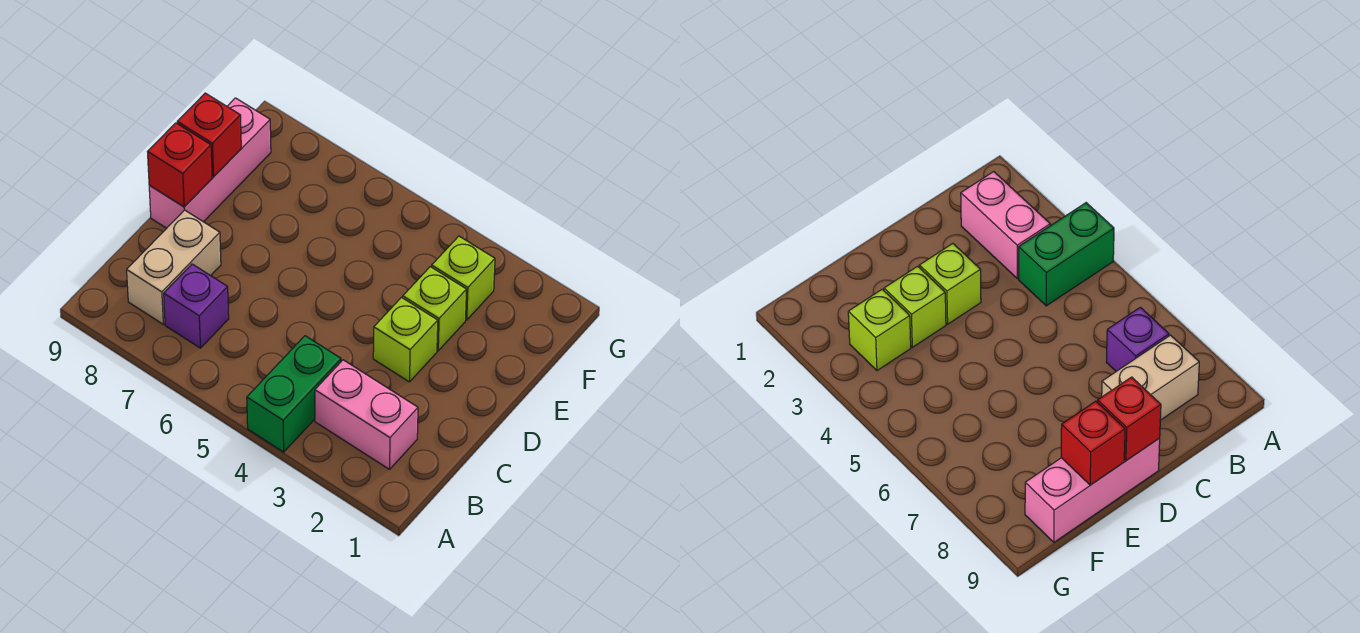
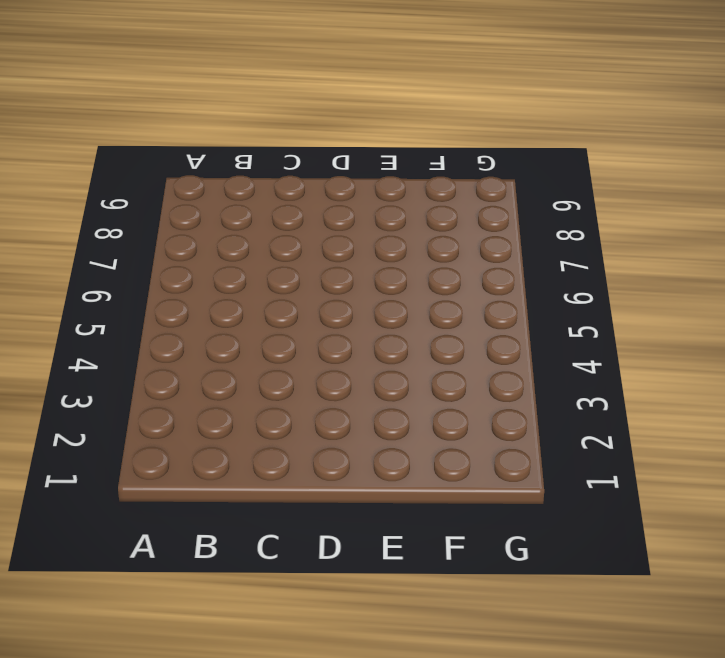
none -> green 1x2 brick [247,336,341,452]
none -> pink 1x2 brick [315,360,418,469]

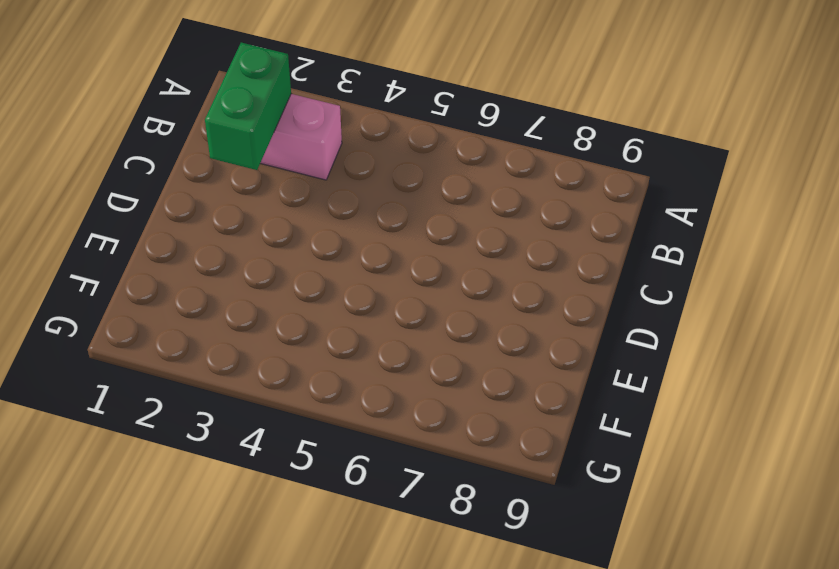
green 1x2 brick [205,43,291,170] -> green 1x2 brick moved to [247,336,341,452]
none -> purple 1x1 brick [164,264,229,348]
none -> tan 1x2 brick [127,210,221,324]

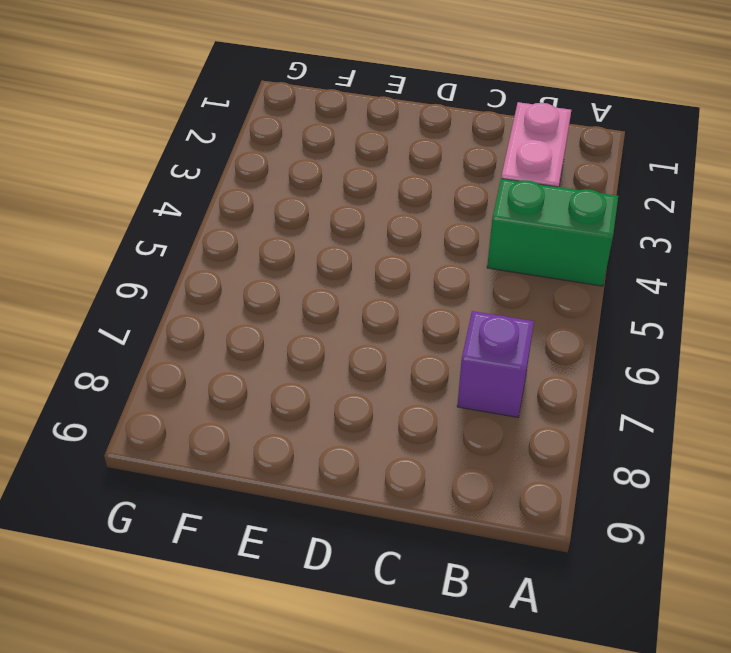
none -> tan 1x2 brick [127,210,221,324]
none -> lime 1x1 brick [373,298,438,382]

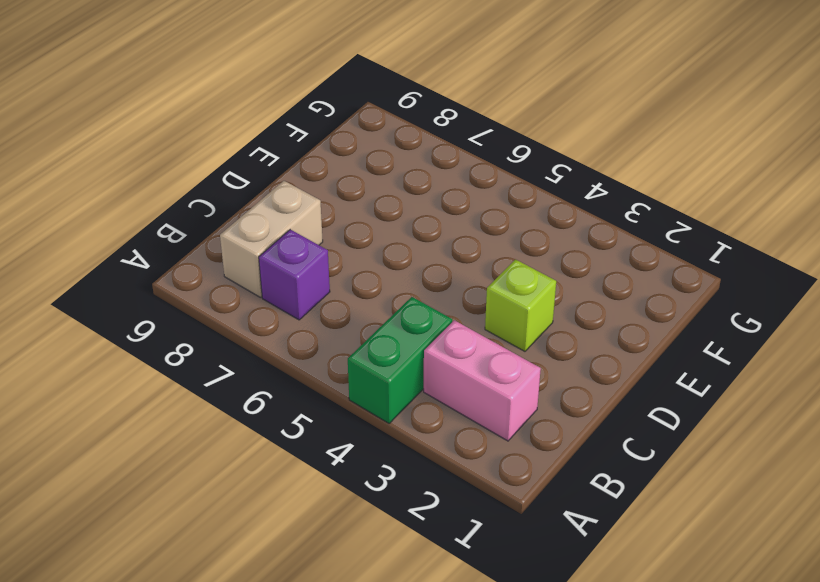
none -> pink 1x3 brick [149,98,271,228]
none -> lime 1x1 brick [403,267,467,351]

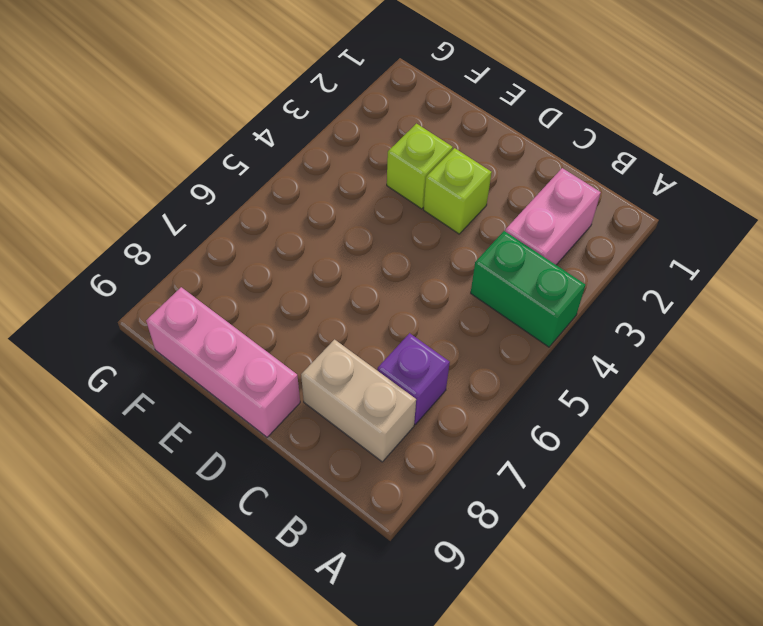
none -> lime 1x1 brick [432,236,495,320]
none -> red 1x1 brick [148,123,212,207]

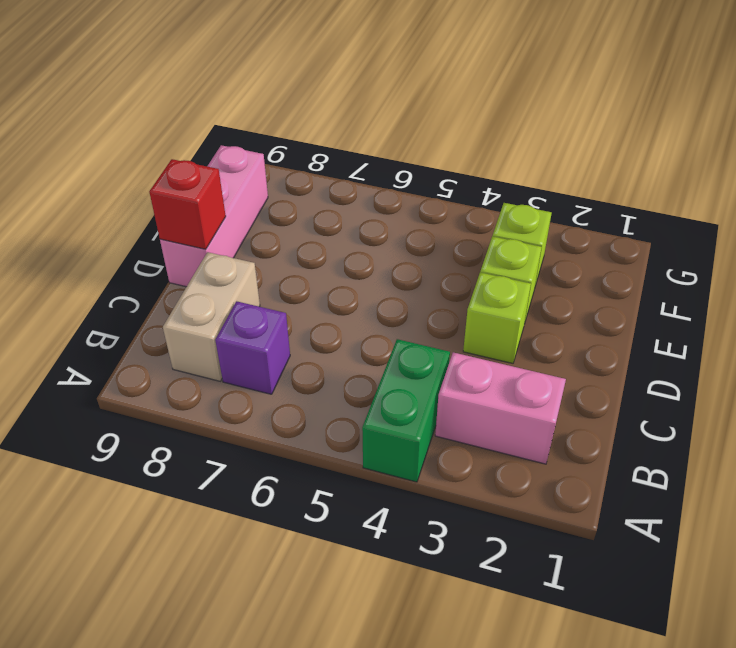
none -> red 1x1 brick [177,93,241,177]

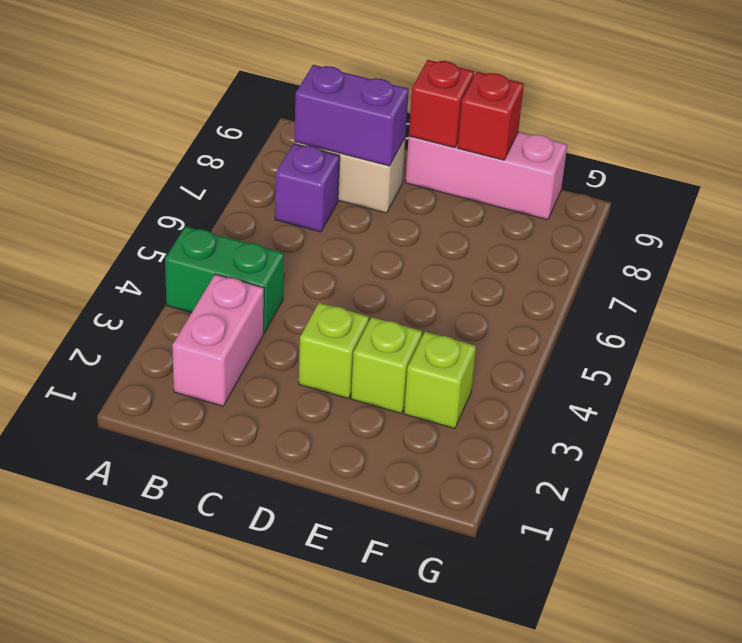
purple 1x2 brick [294,65,409,166] -> none

